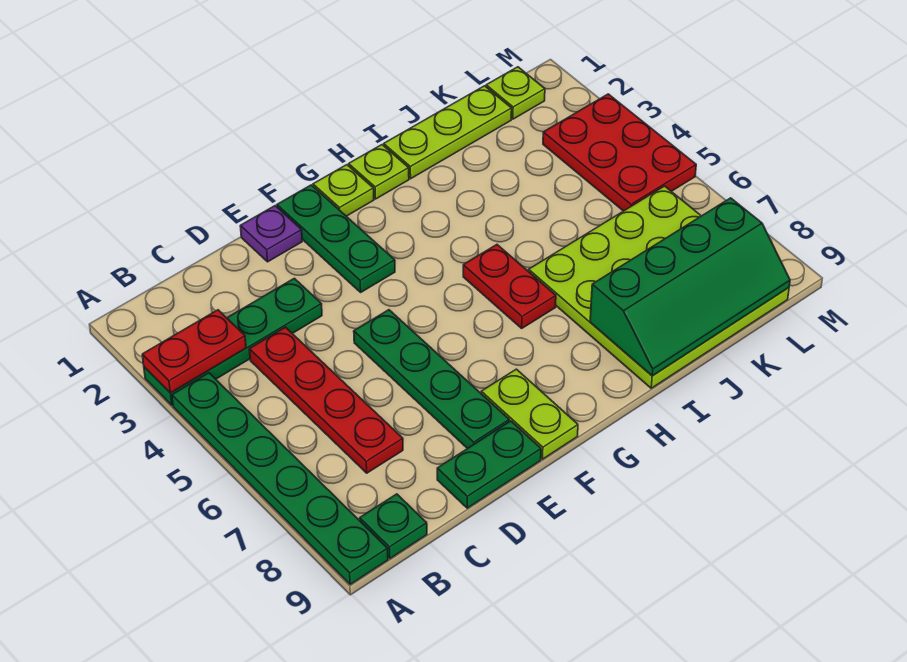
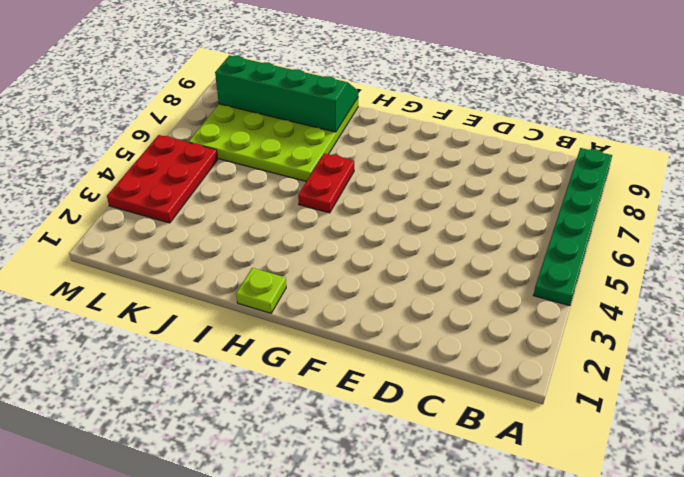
none -> green 1x4 plate [144,278,322,405]
none -> green 1x1 plate [360,494,427,559]
none -> red 1x4 plate [249,327,403,473]

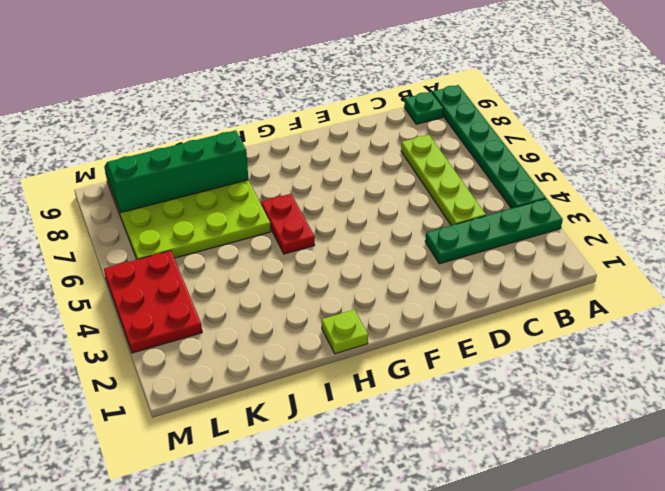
lime 1x4 plate [401,135,486,225] -> red 1x4 plate [249,327,403,473]
none -> green 1x2 plate [437,421,541,508]
none -> purple 1x1 plate [240,206,302,262]
none -> green 1x4 plate [354,310,509,449]

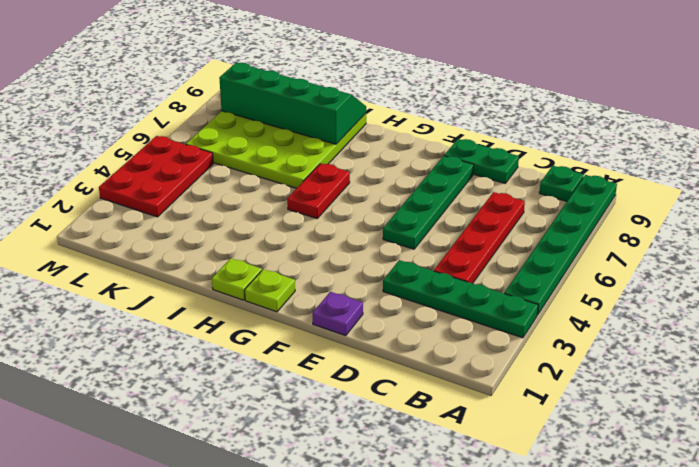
none -> green 1x3 plate [277,185,395,292]
none -> lime 1x2 plate [481,369,578,459]
none -> lime 1x3 plate [384,86,512,179]

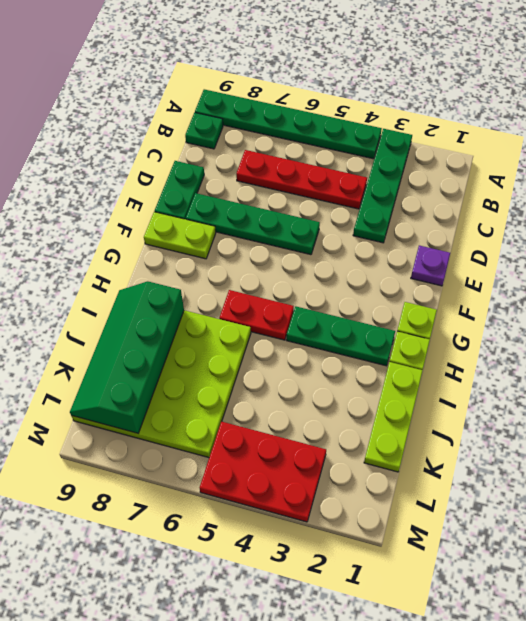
green 1x3 plate [286,306,395,366] -> green 1x3 plate moved to [277,185,395,292]
none -> lime 1x1 plate [486,67,545,119]
none -> red 1x2 plate [142,310,246,393]

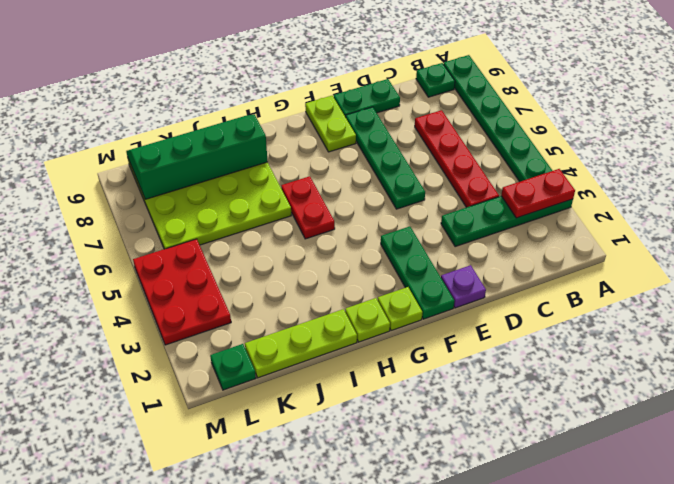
green 1x1 plate [210,344,256,390] -> lime 1x1 plate [486,67,545,119]

